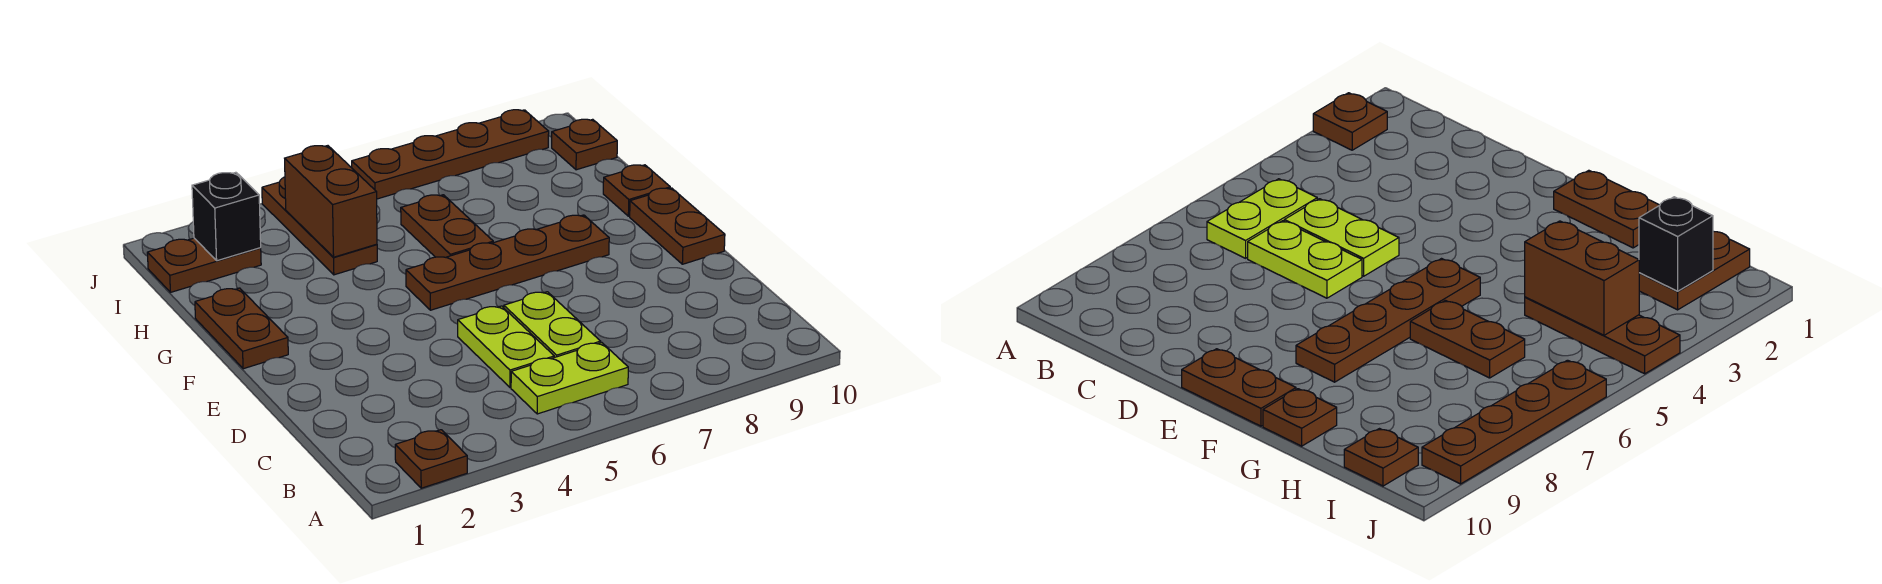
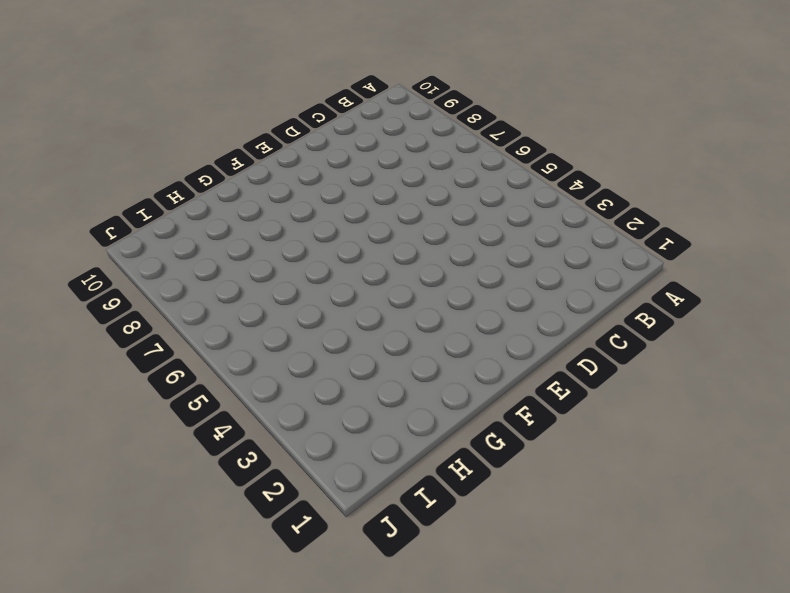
none -> brown 1x1 plate [395,430,467,488]
none -> lime 1x2 plate [511,343,628,414]
none -> lime 1x2 plate [458,306,554,387]

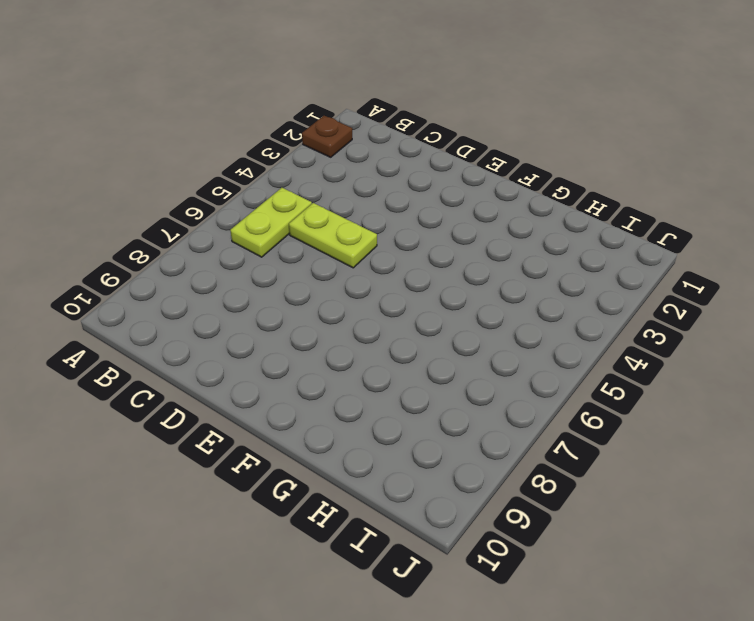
none -> lime 1x2 plate [504,292,601,357]
none -> brown 1x2 plate [630,188,725,264]
none -> brown 1x2 plate [195,288,288,369]

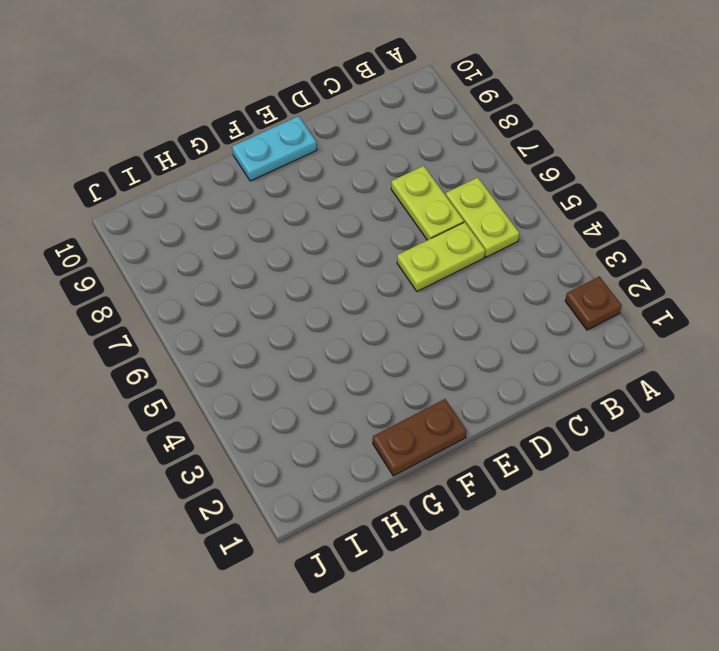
lime 1x2 plate [391,166,464,240] -> lime 1x2 plate turned to [504,292,601,357]
cyan 1x2 plate [232,116,317,181] -> brown 1x2 plate [630,188,725,264]
none -> brown 1x4 plate [406,215,609,310]
none -> brown 1x2 plate [401,195,493,257]
none -> brown 1x1 plate [603,165,670,216]

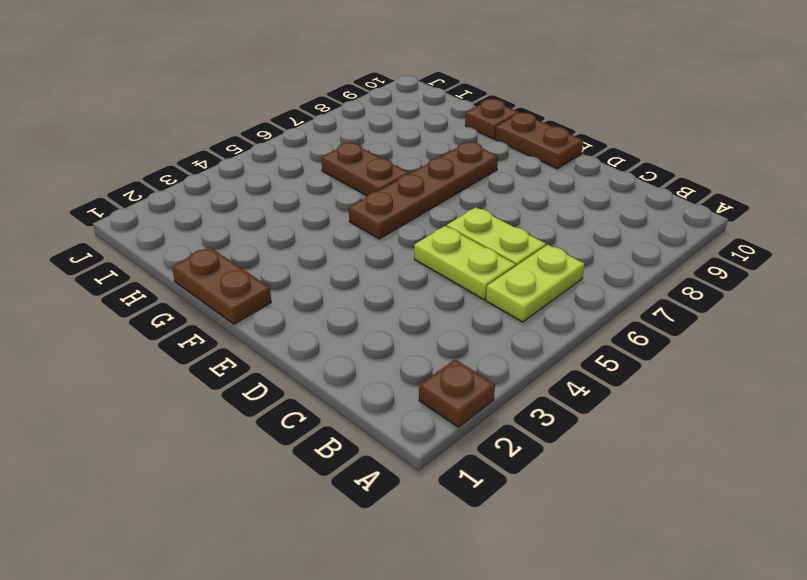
none -> brown 1x3 plate [262,177,377,275]
none -> brown 1x2 plate [147,238,261,292]
none -> brown 1x1 plate [552,119,617,170]

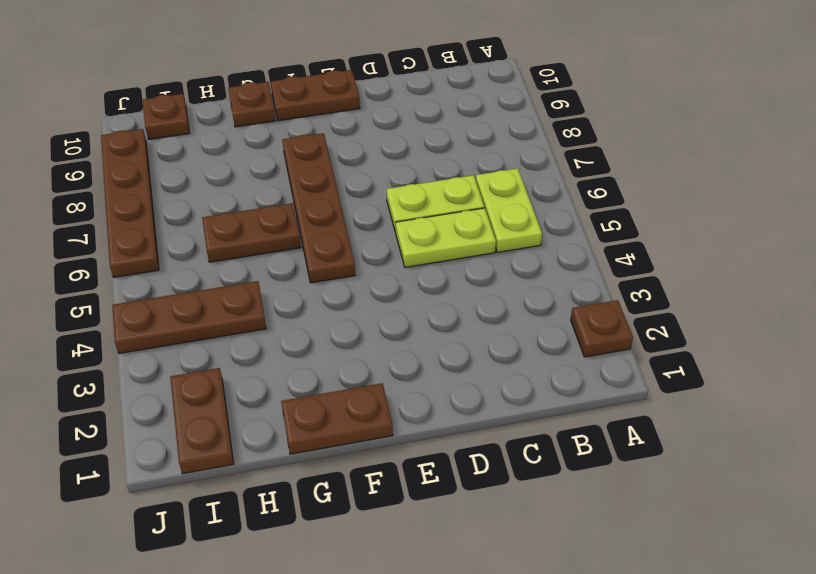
none -> brown 1x2 brick [285,146,377,257]
none -> black 1x1 brick [192,172,261,261]

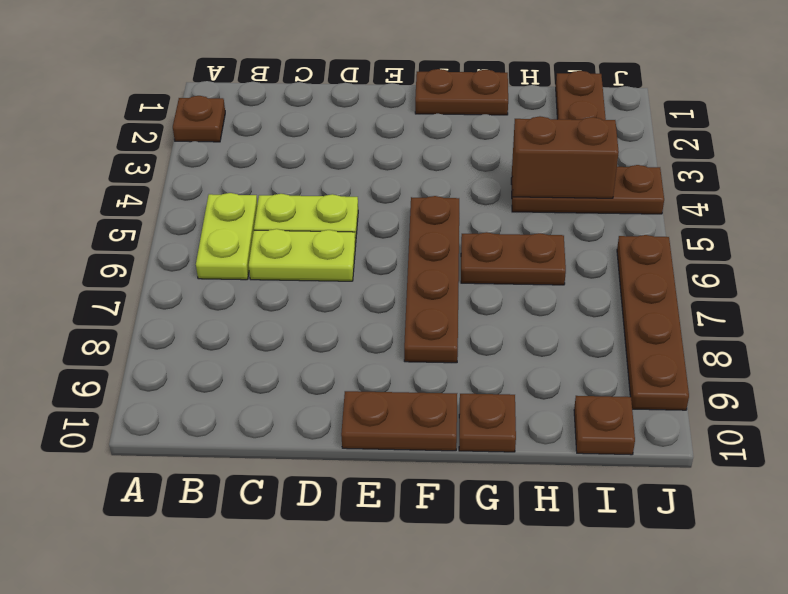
none -> black 1x1 brick [192,172,261,261]

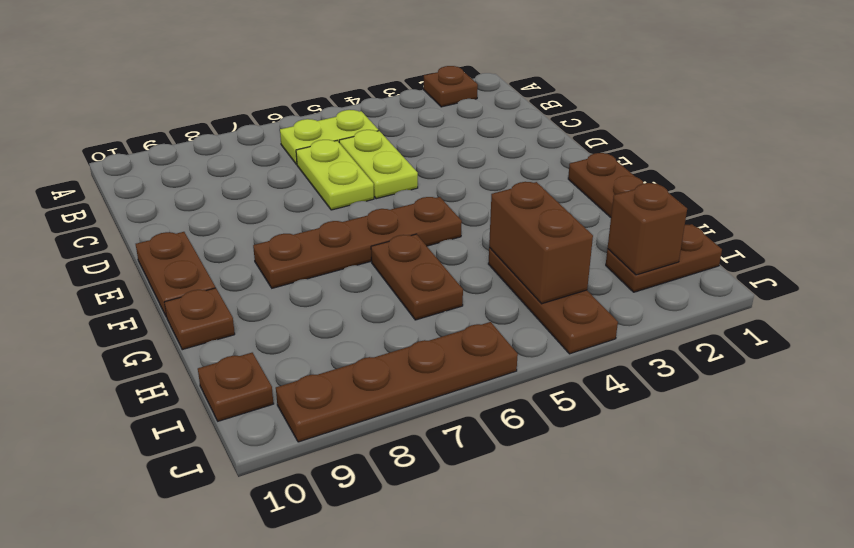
brown 1x1 brick [608,183,687,275] -> black 1x1 brick [192,172,261,261]

